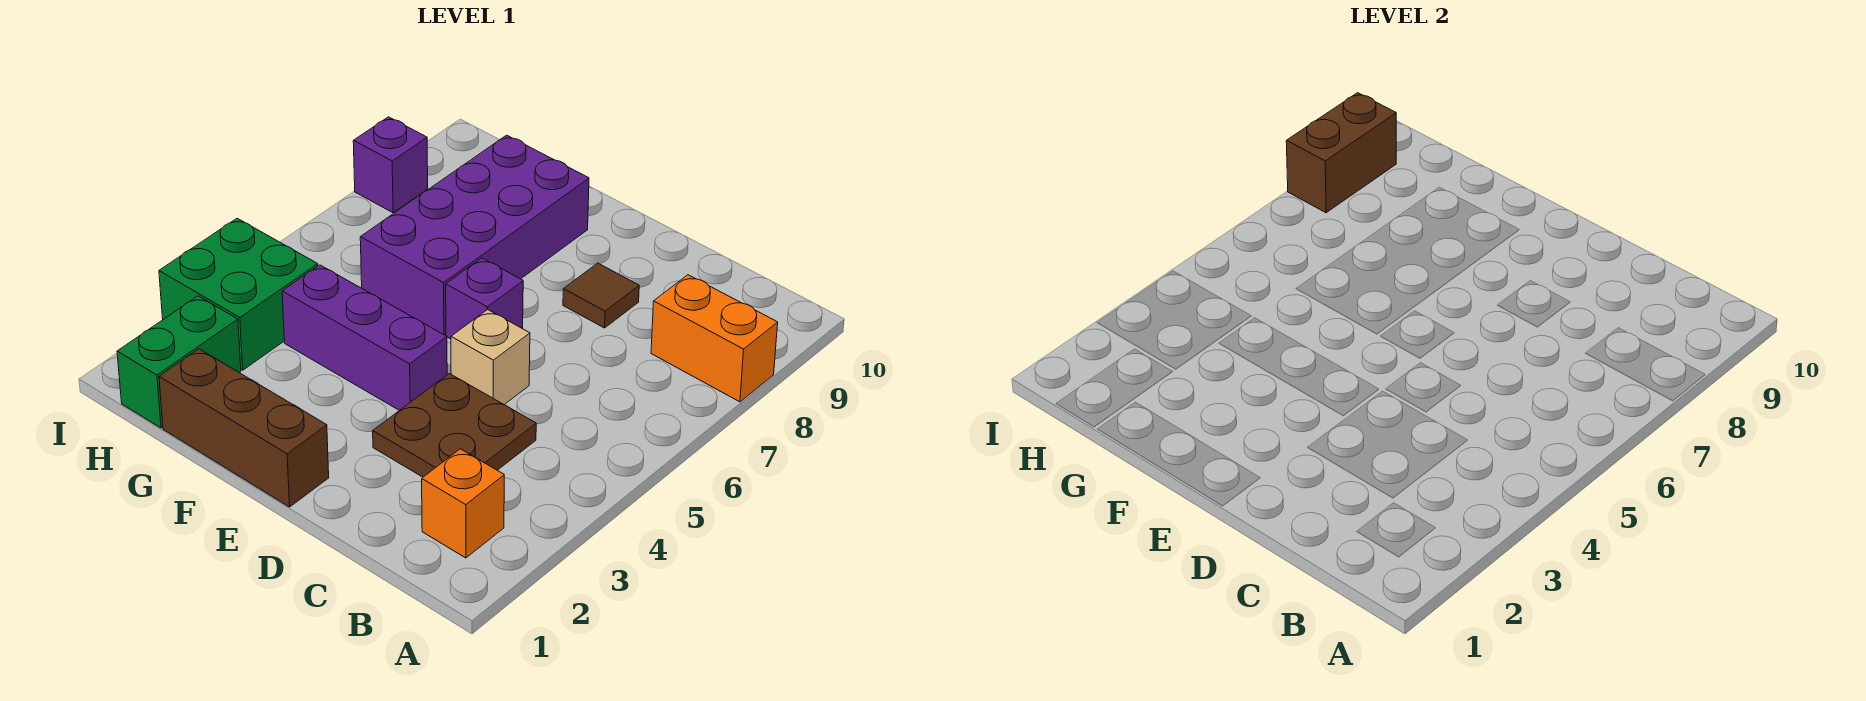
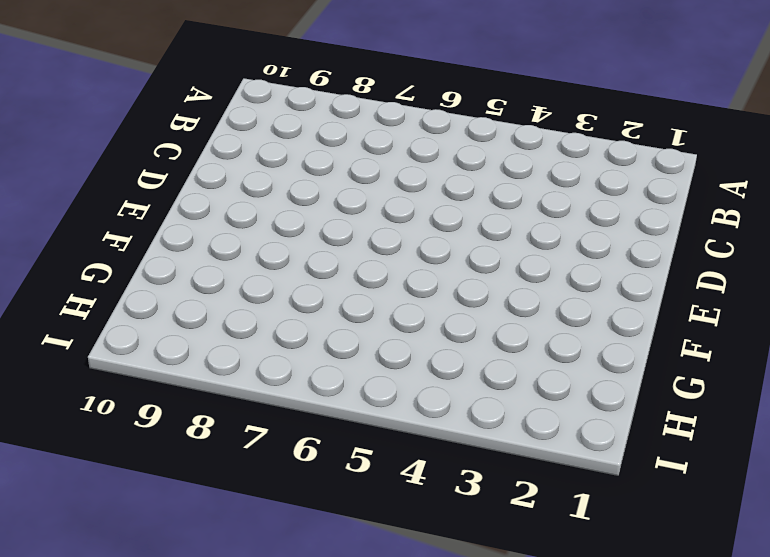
none -> orange 1x2 brick [651,275,778,402]
none -> orange 1x1 brick [422,449,504,558]
none -> brown 2x2 plate [373,374,536,477]

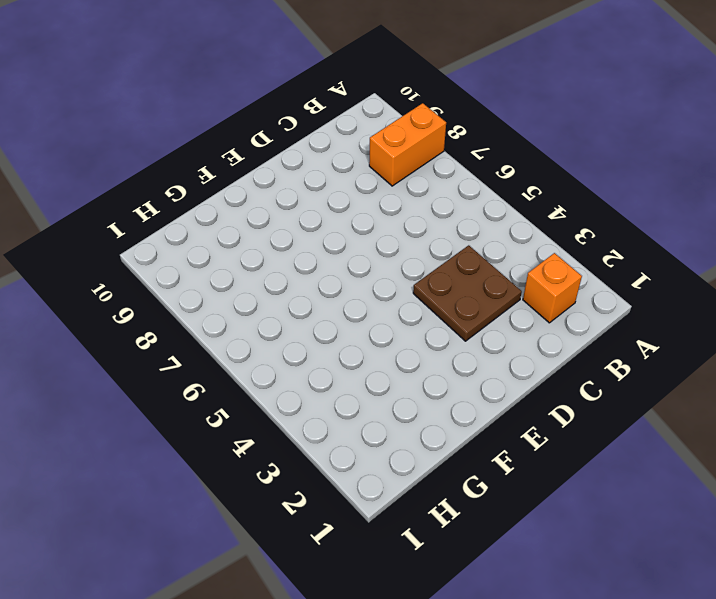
none -> tan 1x1 brick [451,310,530,405]
none -> brown 1x1 tile [563,263,639,328]
none -> brown 1x3 brick [159,349,329,507]

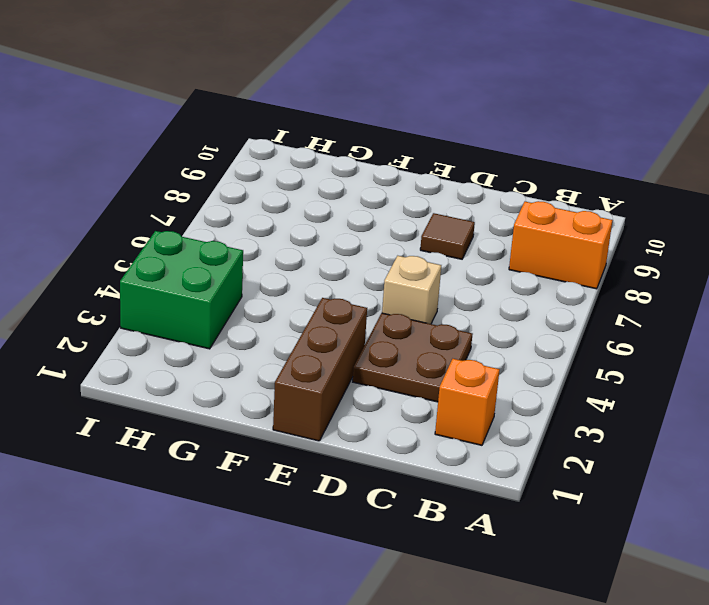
brown 1x3 brick [273,298,367,441] -> brown 1x3 brick turned to [159,349,329,507]
none -> purple 1x3 brick [282,265,447,411]
none -> purple 1x1 brick [446,258,523,339]
none -> purple 2x4 brick [360,135,589,335]

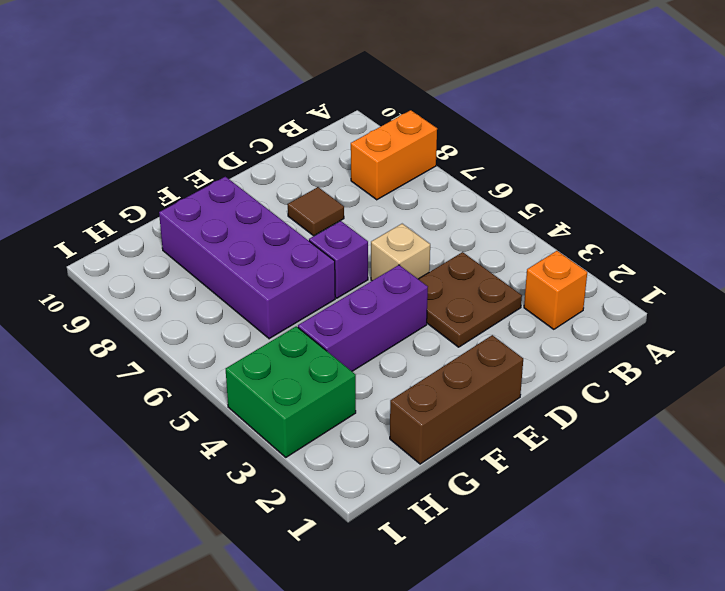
none -> green 1x2 brick [117,296,241,428]
none -> purple 1x1 brick [353,117,428,213]
none -> brown 1x2 brick [1286,93,1396,213]

